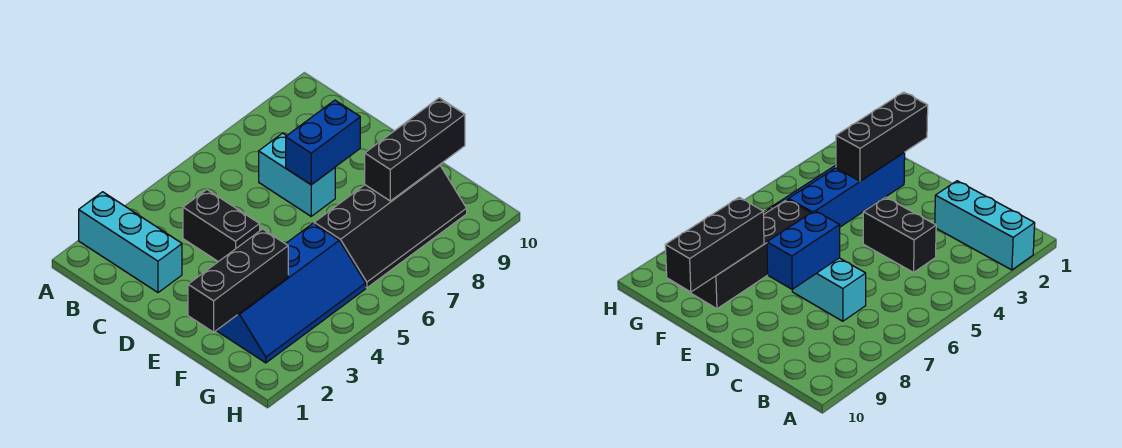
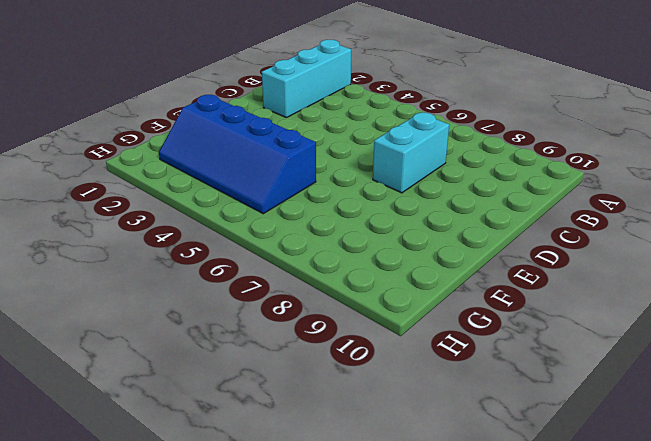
none -> black 1x2 brick [183,190,260,262]
none -> black 2x4 slope [314,165,467,288]

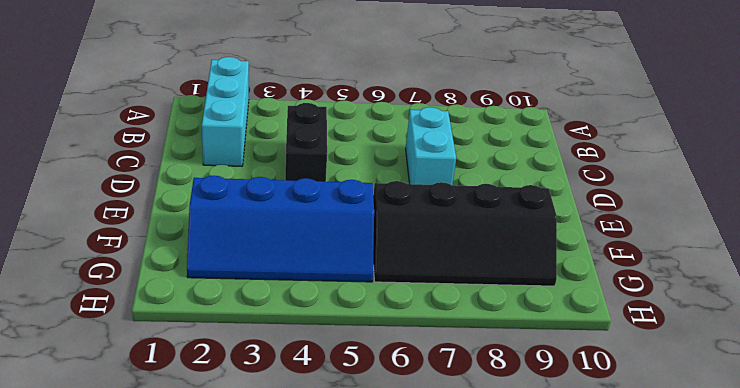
none -> blue 1x2 brick [286,100,360,185]
none -> black 1x3 brick [188,229,288,332]

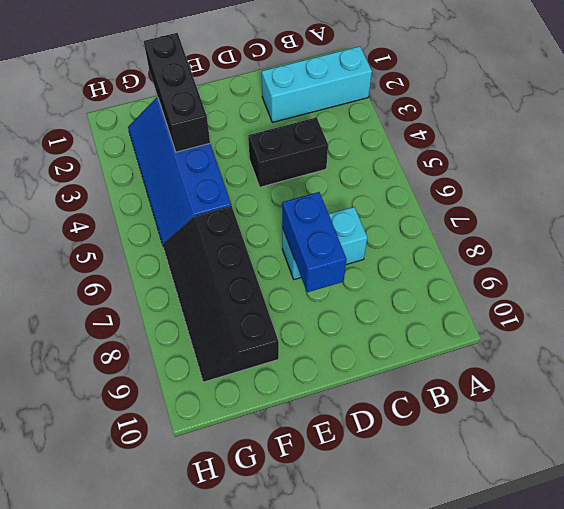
none -> black 1x3 brick [365,98,465,201]

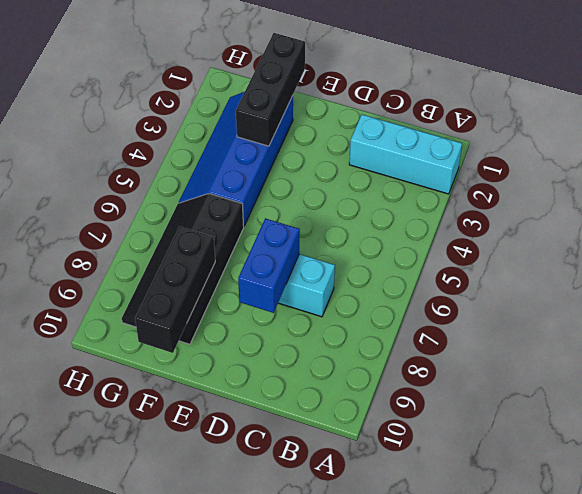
none -> black 1x2 brick [183,190,260,262]

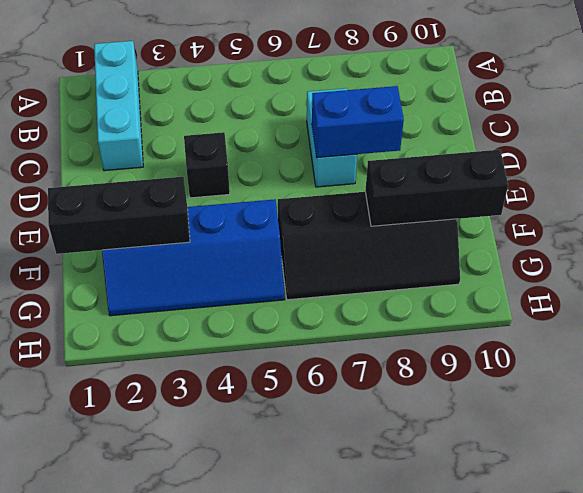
black 1x1 brick [184,132,230,198] -> black 1x2 brick [183,190,260,262]

